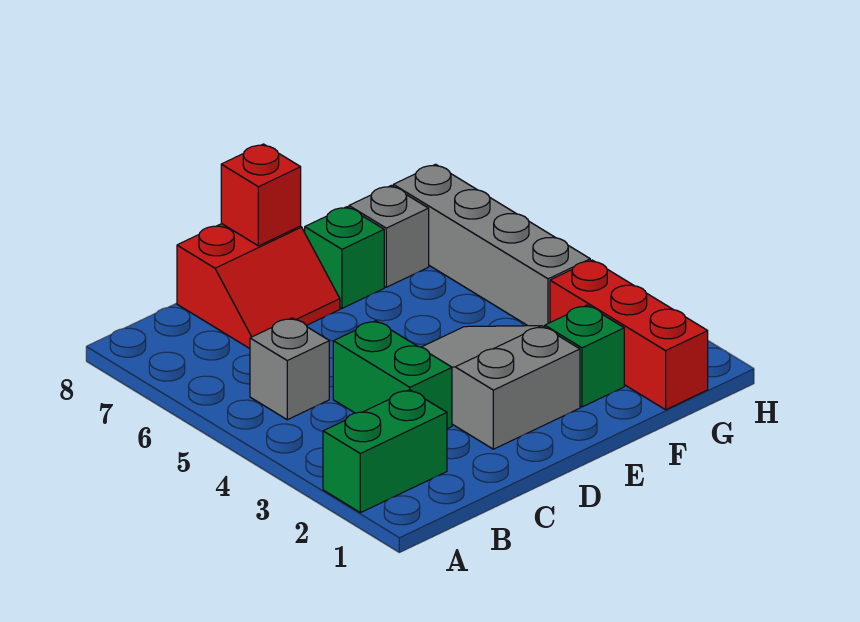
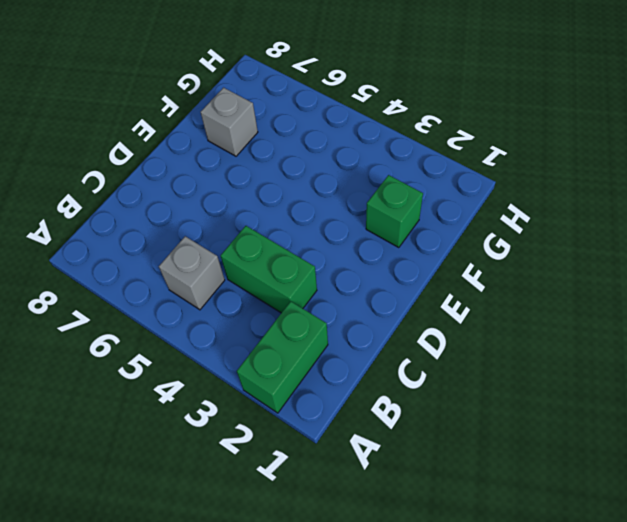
none -> red 2x2 slope [177,224,340,349]
none -> grey 2x3 slope [422,326,580,449]

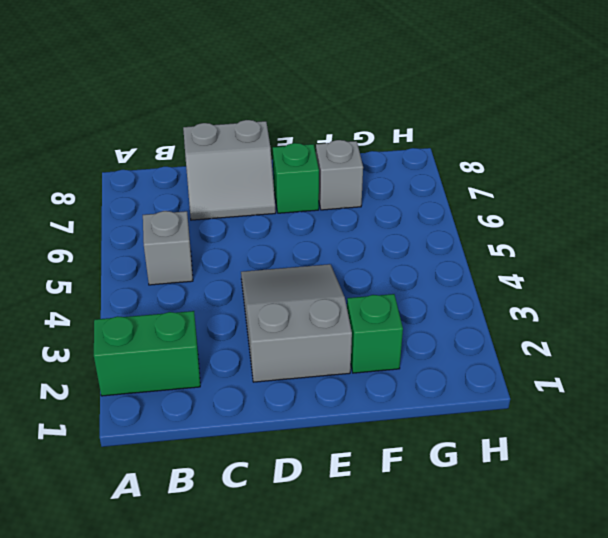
grey 2x2 slope [183,120,276,220] -> red 2x2 slope [177,224,340,349]
none -> green 1x2 brick [333,321,452,429]
none -> red 1x3 brick [550,260,708,410]

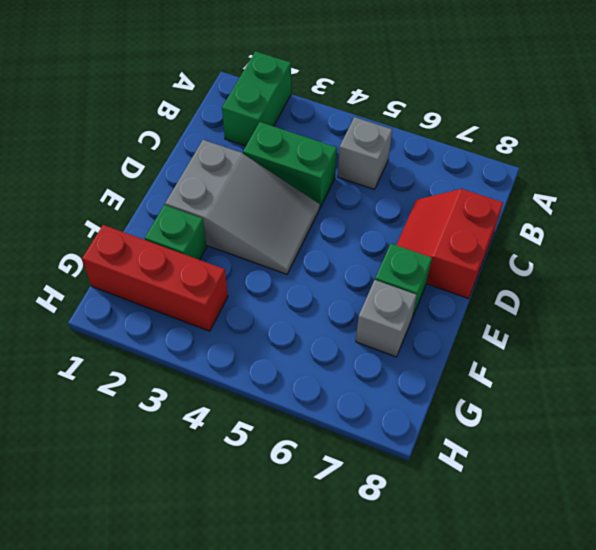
none -> grey 1x4 brick [393,164,590,327]
none -> red 1x1 brick [221,144,301,246]

